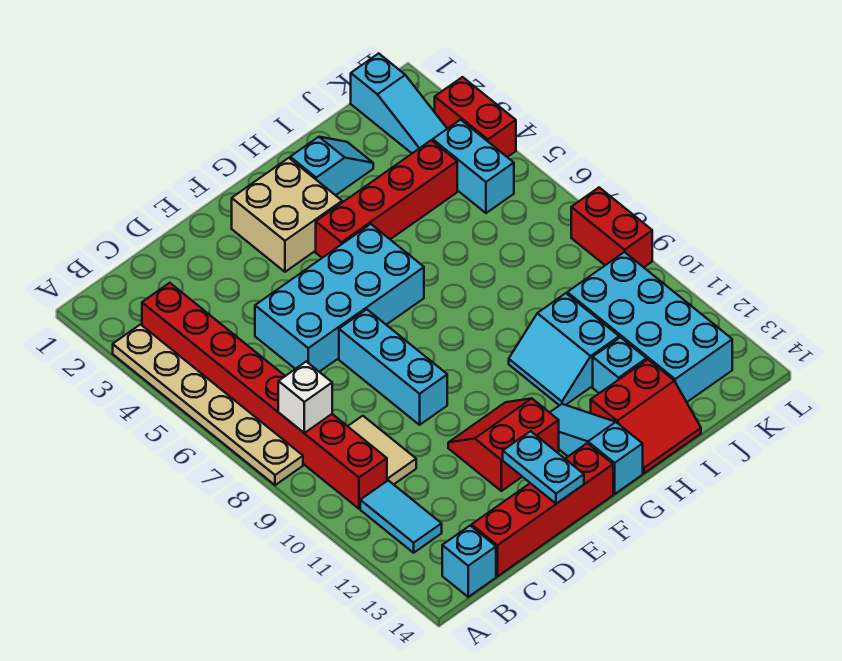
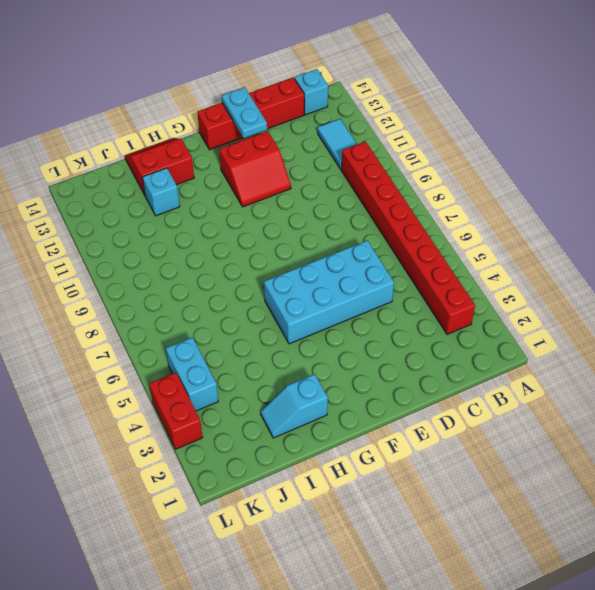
none -> tan 1x6 plate [113,324,303,485]
none -> tan 1x2 tile [348,416,416,484]
none -> cyan 1x3 brick [339,309,447,425]

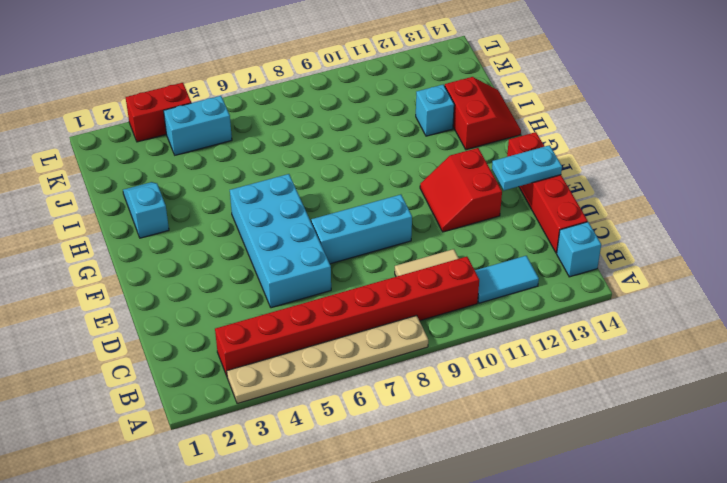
none -> tan 2x2 brick [232,158,342,272]
none -> red 1x4 brick [316,140,457,258]
none -> cyan 1x3 slope [550,404,643,494]

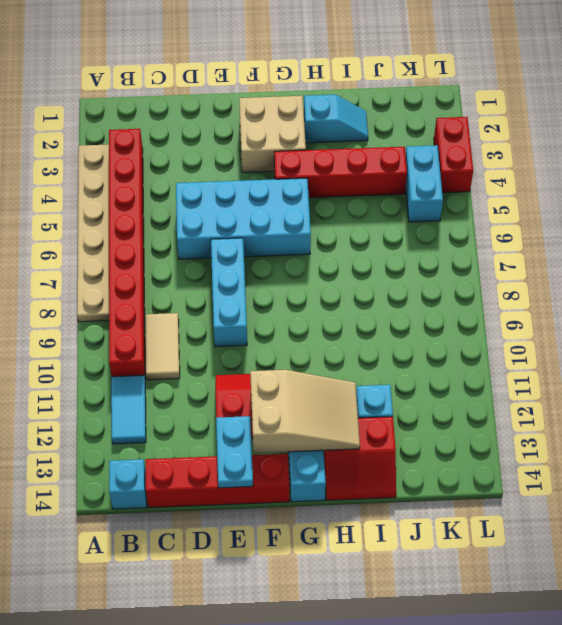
tan 2x3 slope [250,370,360,453] -> none
none -> cyan 2x2 slope [509,293,619,406]
none -> cyan 2x4 brick [567,252,732,402]
none -> cyan 1x3 slope [351,53,447,153]

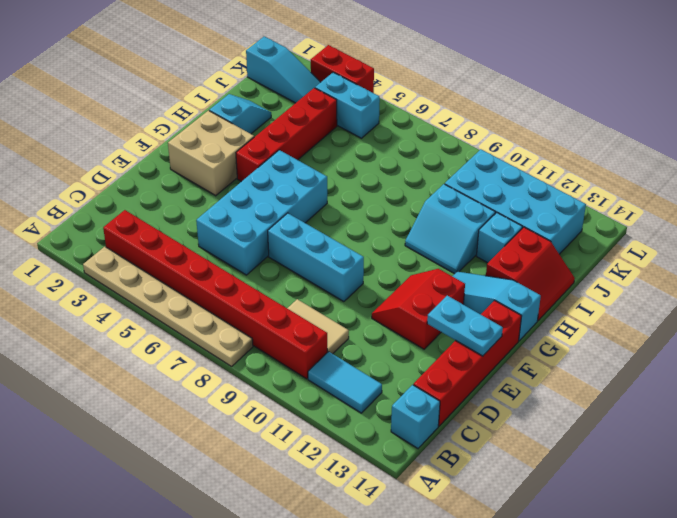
none -> red 1x2 brick [571,188,652,267]
none -> white 1x1 brick [278,362,332,433]

